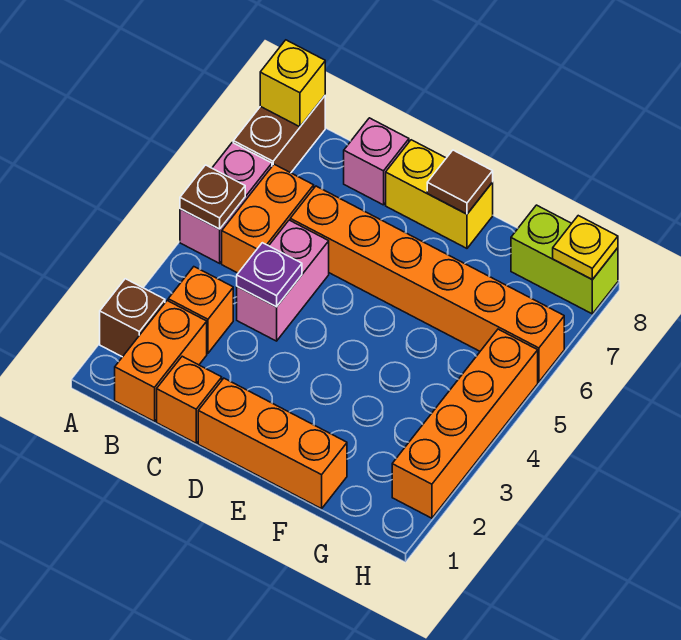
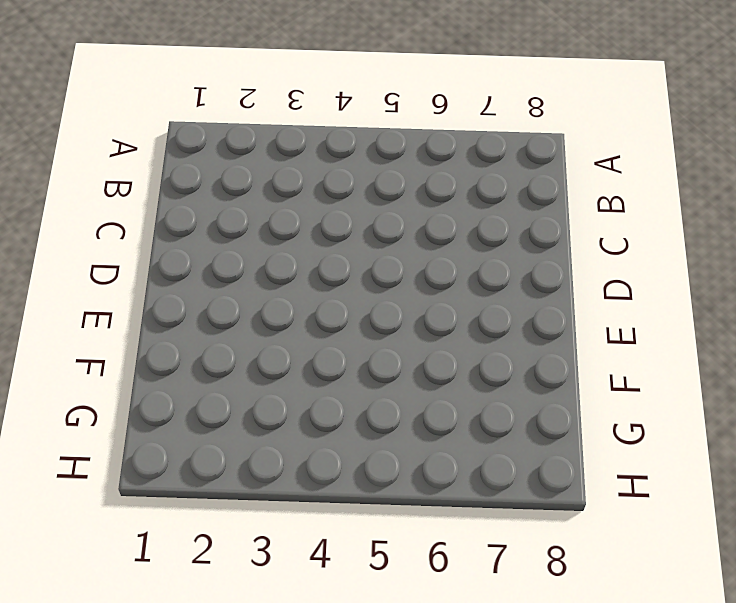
none -> brown 1x1 brick [100,279,165,357]
none -> pink 1x2 brick [180,142,272,263]
none -> brown 1x2 brick [233,96,325,173]

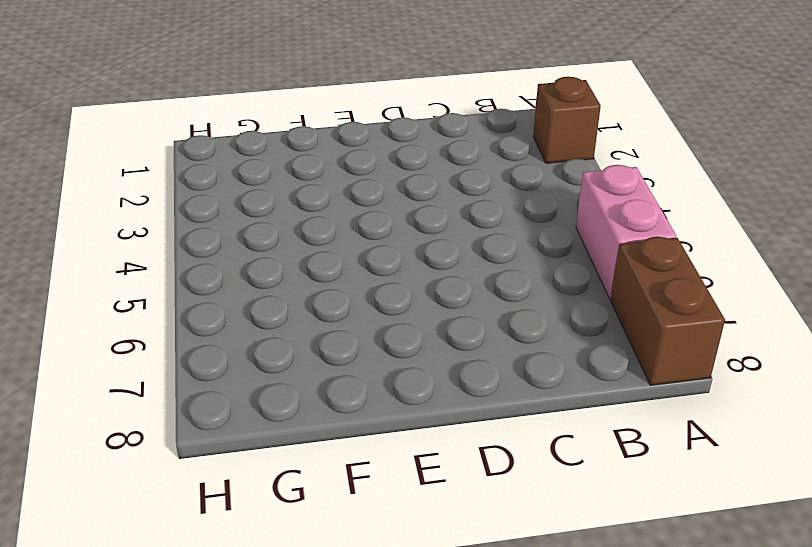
none -> orange 1x2 brick [115,301,207,422]
none -> orange 1x1 brick [168,267,233,353]
none -> orange 1x2 brick [222,164,314,273]

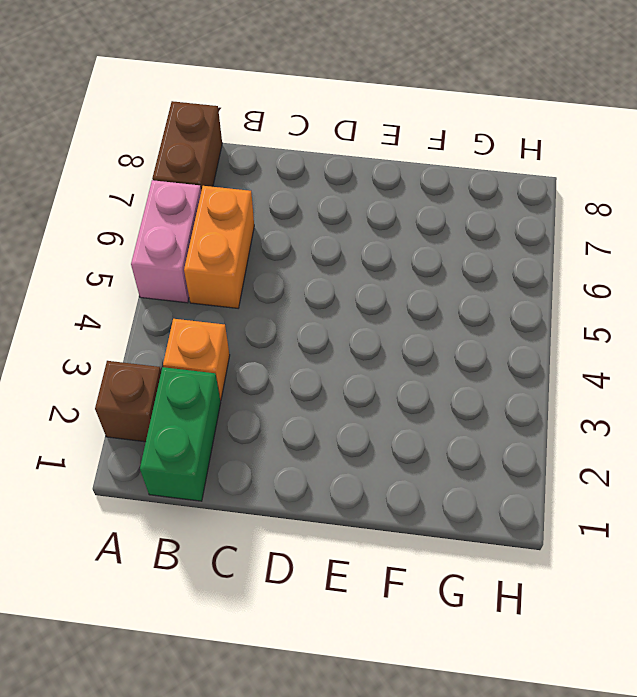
green 1x2 brick [140,367,221,501] -> orange 1x2 brick [115,301,207,422]
none -> orange 1x1 brick [157,356,222,443]
none -> pink 1x2 brick [237,220,329,341]
none -> orange 1x6 brick [290,186,564,382]

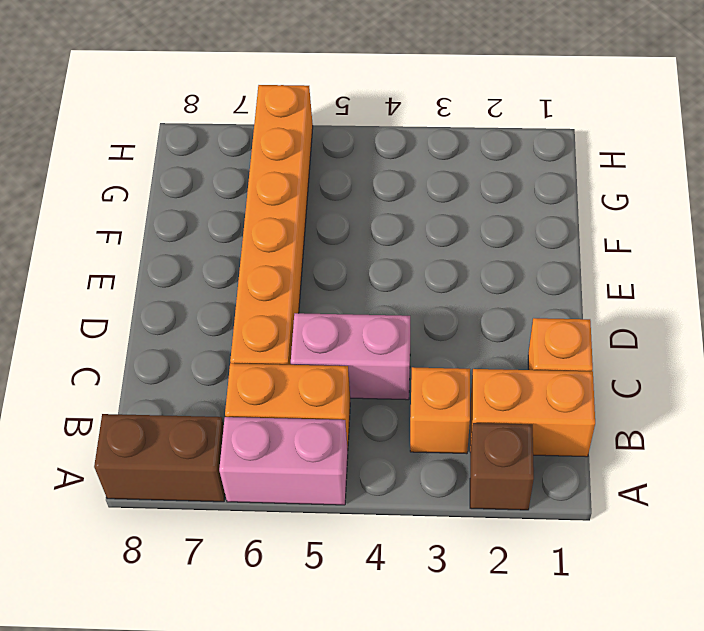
none -> pink 1x1 brick [344,118,409,205]
none -> orange 1x3 brick [198,378,347,509]
none -> yellow 1x2 brick [386,140,493,248]

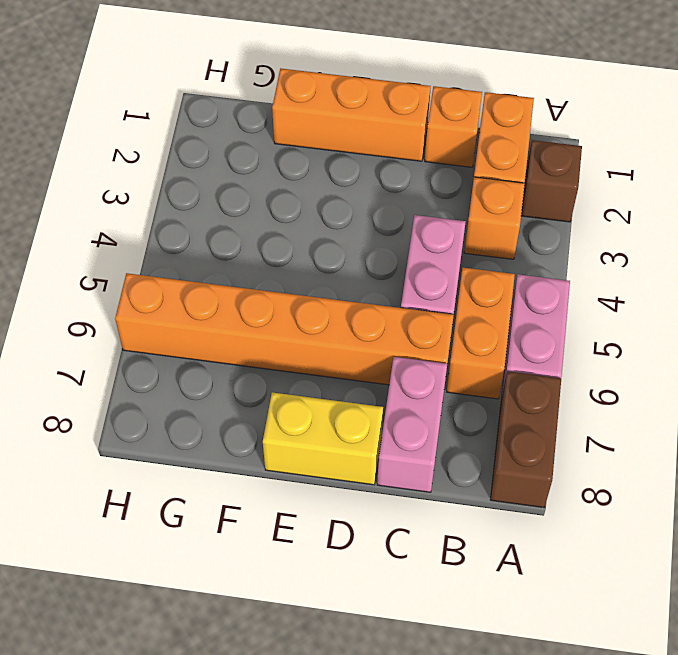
pink 1x2 brick [377,357,447,492] -> pink 1x1 brick [344,118,409,205]
none -> lime 1x2 brick [511,205,618,314]
none -> orange 1x4 brick [392,329,538,518]
none -> brown 1x1 plate [180,165,245,229]

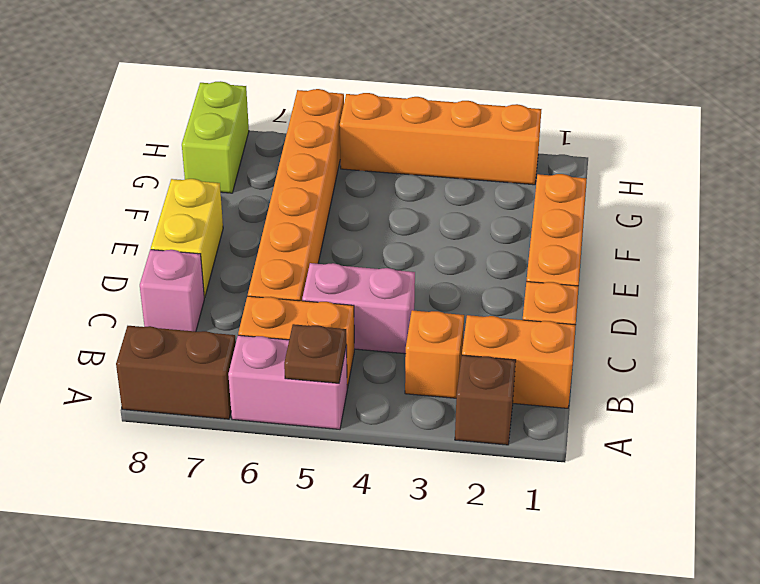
none -> yellow 1x1 brick [260,40,325,127]
none -> purple 1x1 plate [237,243,302,307]
none -> brown 1x1 tile [427,150,493,214]

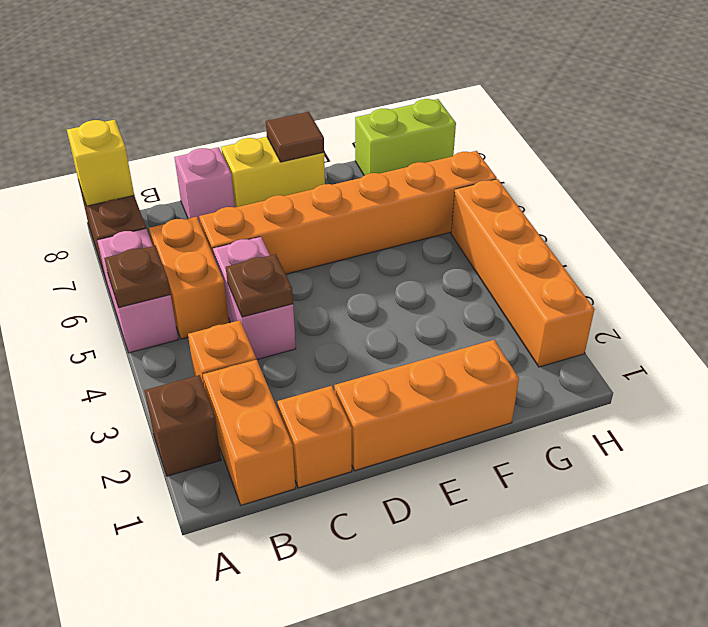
brown 1x1 plate [226,254,293,317] -> purple 1x1 plate [237,243,302,307]
none -> yellow 1x1 plate [553,216,618,280]

